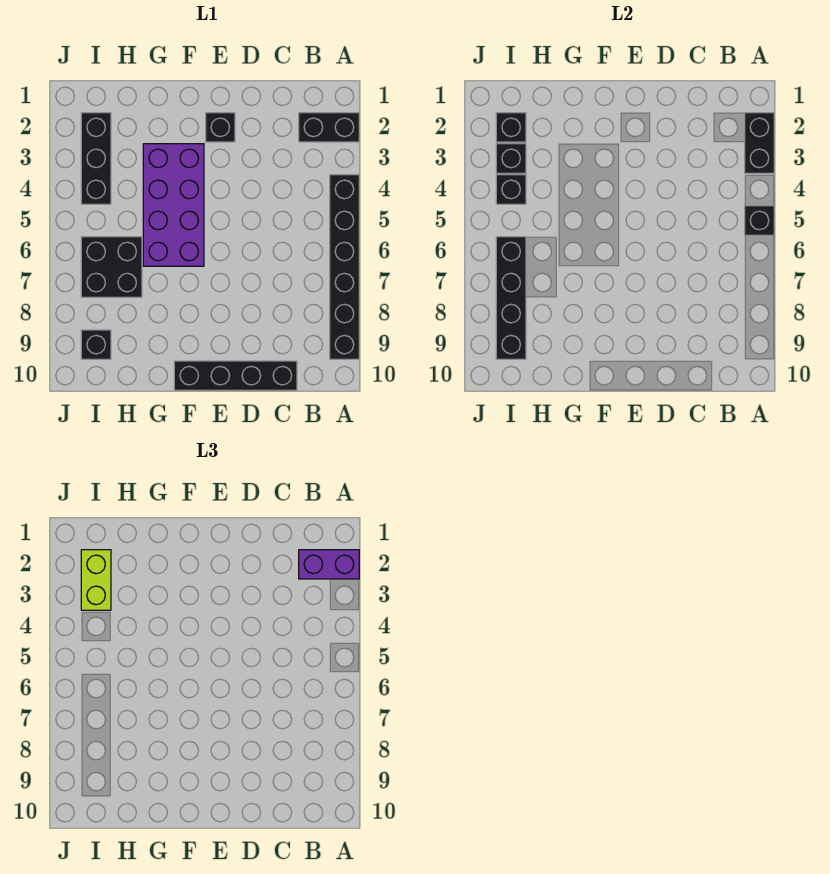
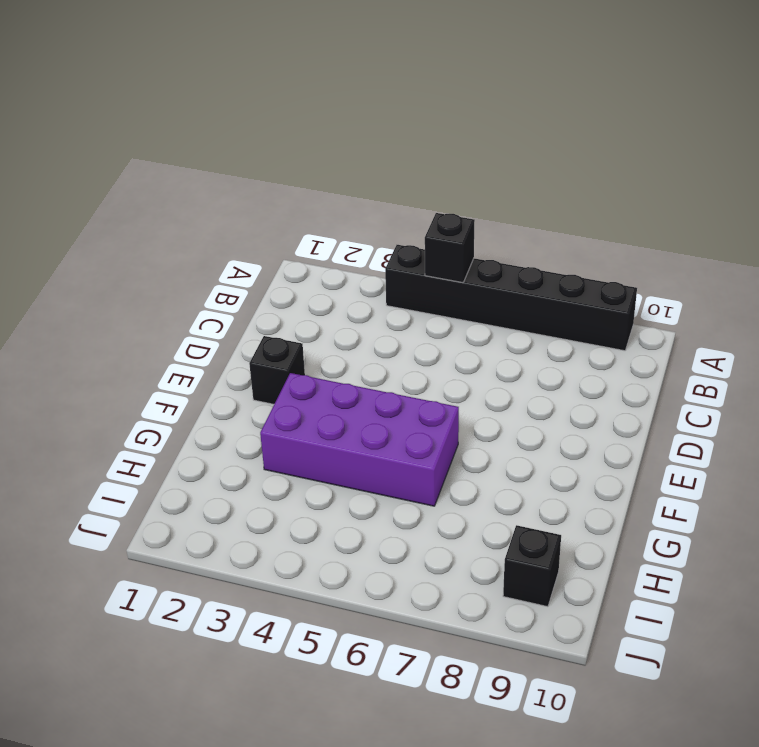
none -> black 1x2 brick [299,113,359,142]
none -> black 1x4 brick [174,361,297,390]
none -> black 2x2 brick [81,237,142,297]

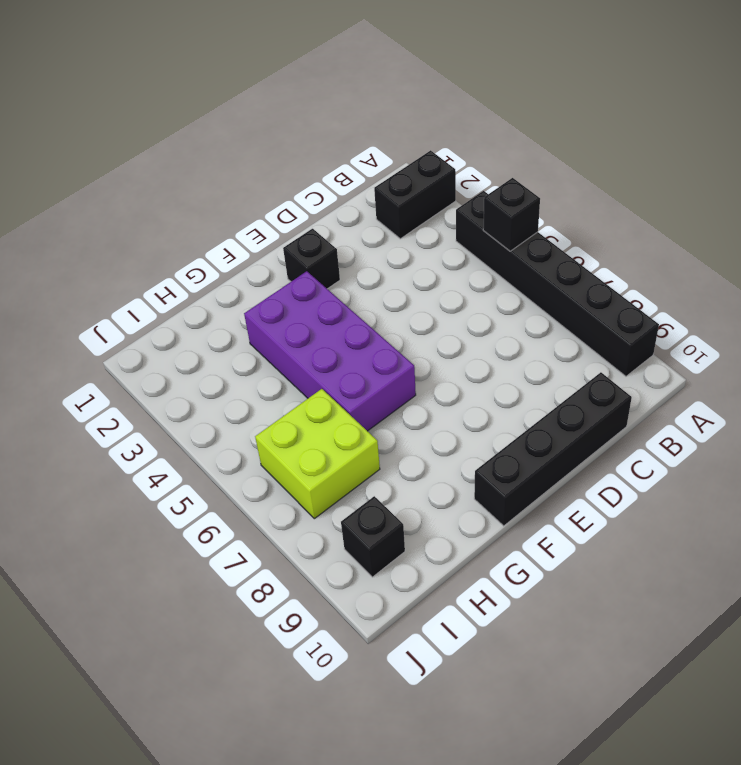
lime 2x2 brick [255,389,380,519] -> black 2x2 brick [81,237,142,297]
none -> black 1x3 brick [81,113,111,204]
none -> black 1x2 brick [745,113,774,173]
none -> black 1x1 brick [496,113,526,142]

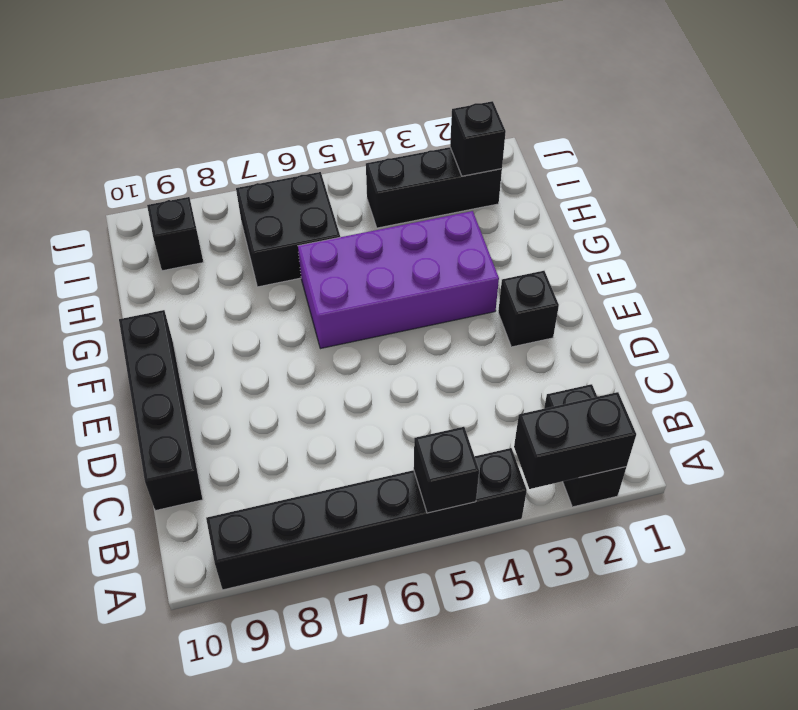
none -> black 1x1 brick [496,144,526,173]
none -> black 1x1 brick [496,175,526,204]
none -> black 1x4 brick [496,237,526,359]

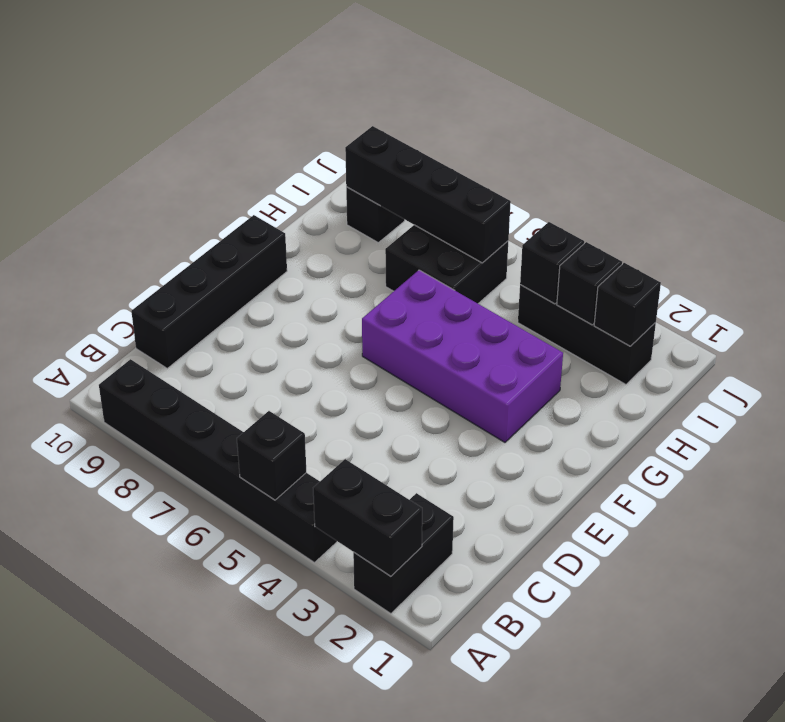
none -> black 1x1 brick [206,113,235,142]
none -> purple 1x2 brick [299,550,359,579]
none -> lime 1x2 brick [81,550,111,610]

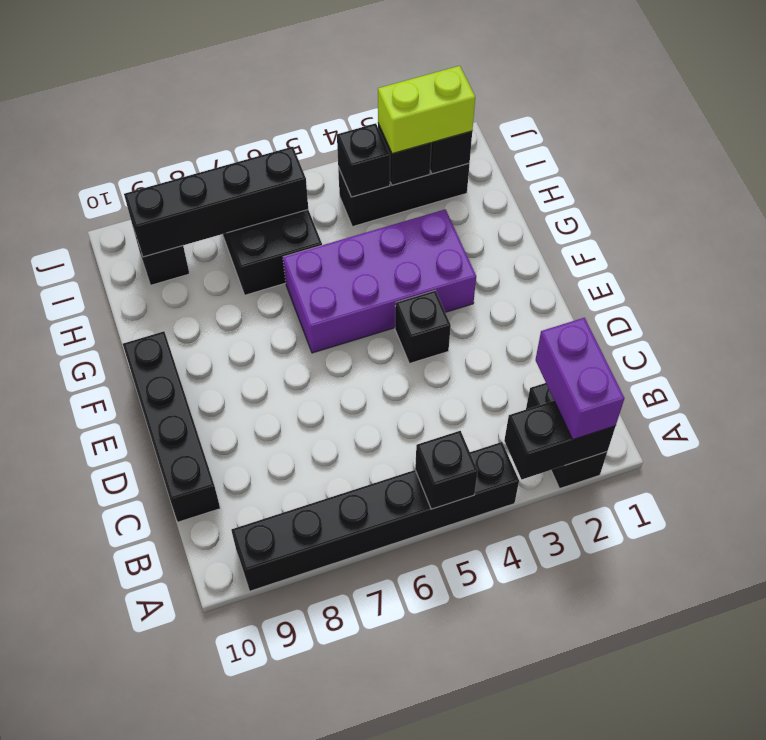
black 1x1 brick [395,291,451,364] -> black 1x1 brick moved to [206,113,235,142]

